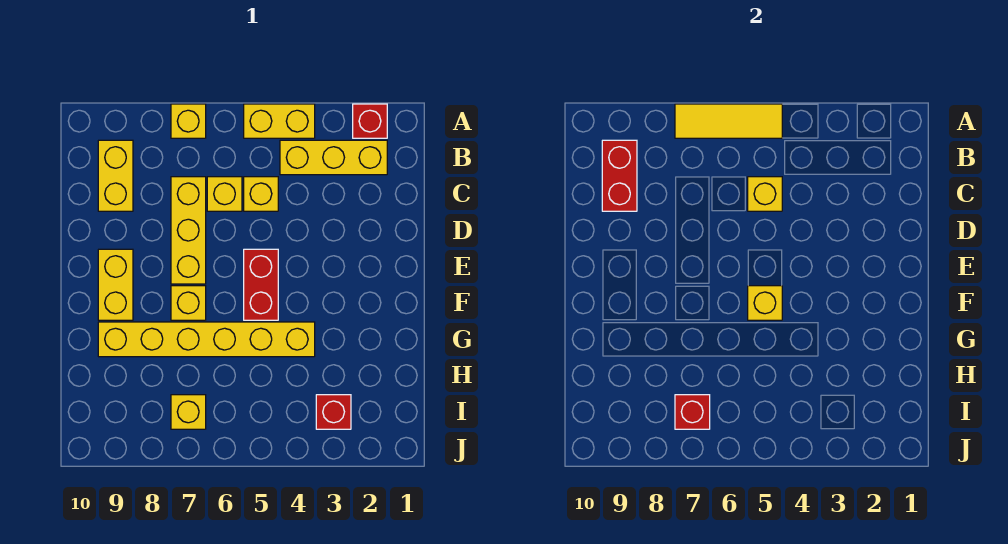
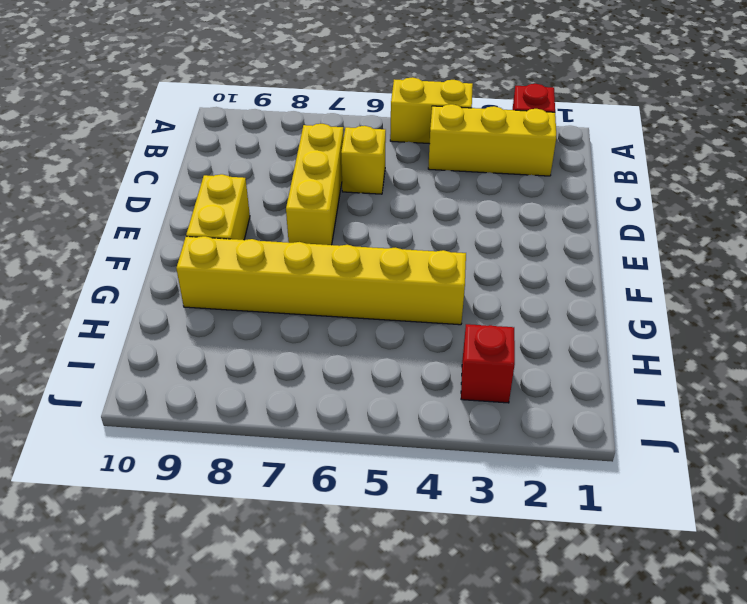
none -> yellow 1x1 brick [171,104,206,138]
none -> yellow 1x2 brick [98,140,133,211]
none -> yellow 1x1 brick [244,177,278,211]

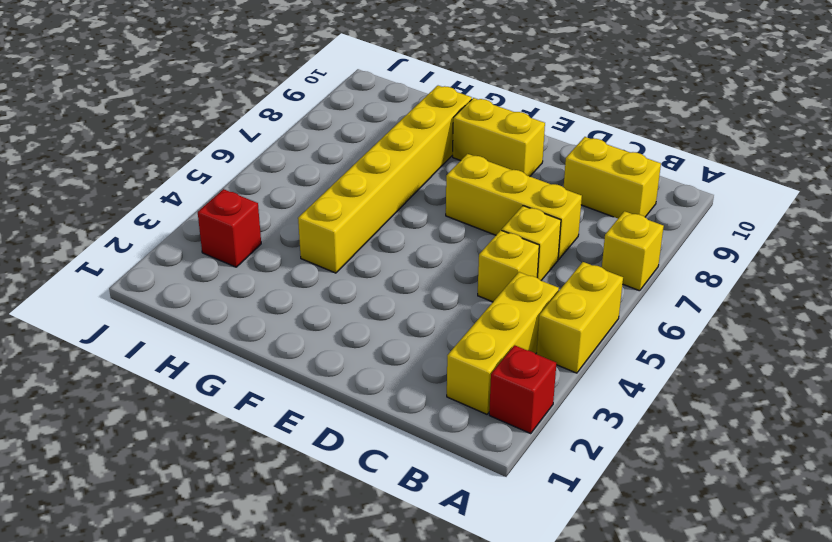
none -> red 1x2 brick [244,249,278,320]
none -> yellow 1x1 brick [171,286,206,320]
none -> yellow 1x1 brick [171,395,206,429]

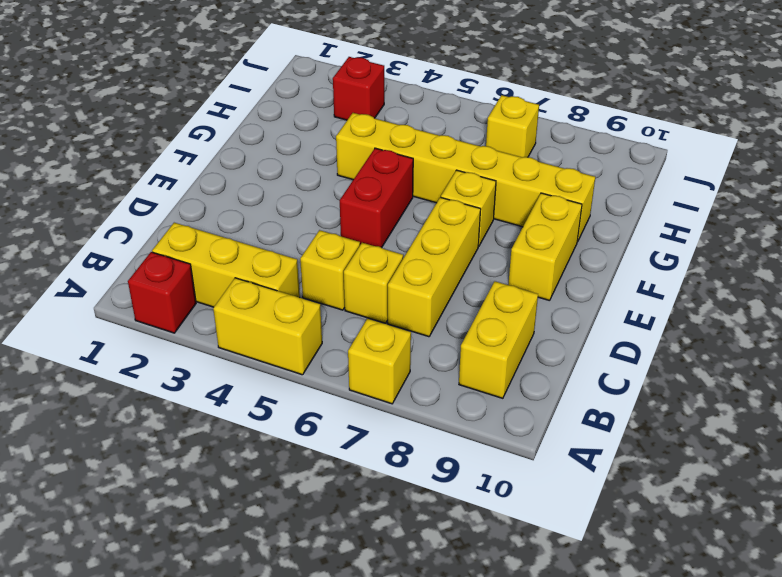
none -> yellow 1x3 tile [675,104,782,138]
none -> red 1x2 brick [602,140,637,211]
none -> yellow 1x1 brick [748,177,782,211]

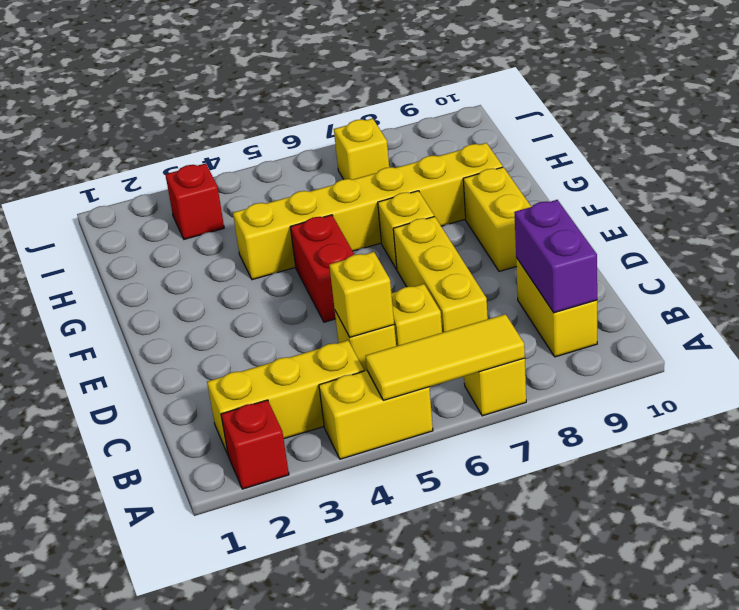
purple 1x2 brick [514,200,597,313] -> red 1x2 brick [602,140,637,211]
none -> yellow 1x1 brick [748,286,782,320]
none -> red 1x1 brick [675,395,710,429]

